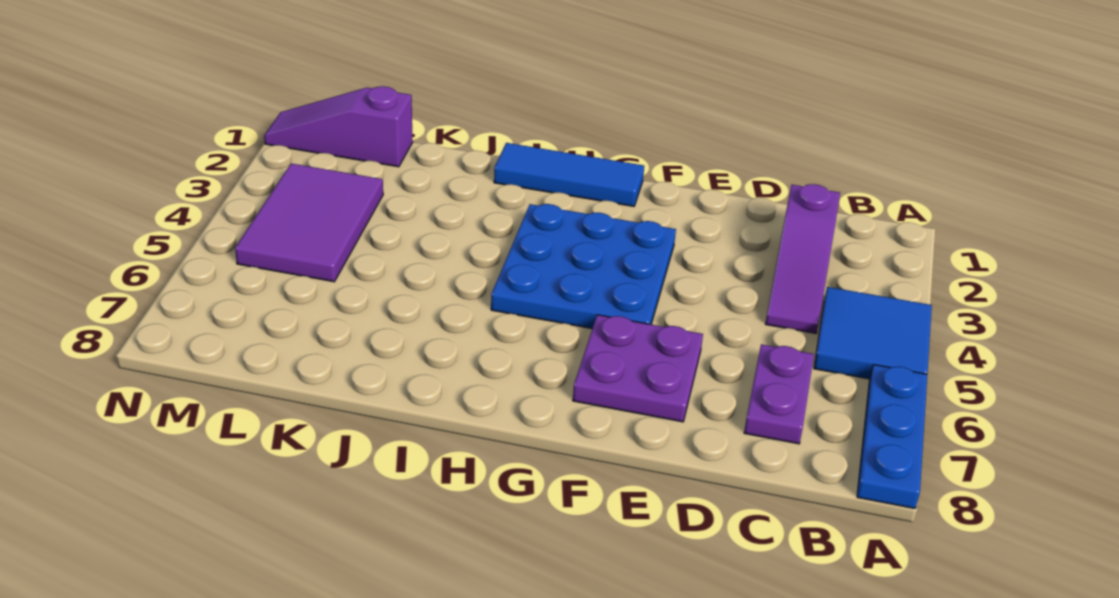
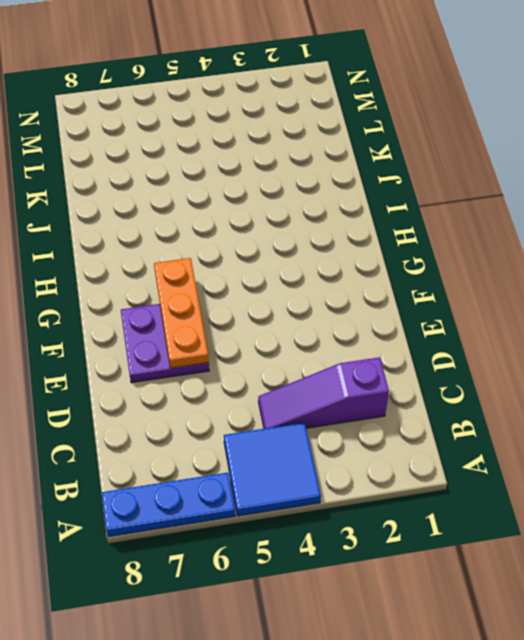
orange 1x3 plate [154,258,209,368] -> none
none -> purple 1x2 plate [744,344,814,444]
none -> blue 3x3 plate [491,204,676,329]

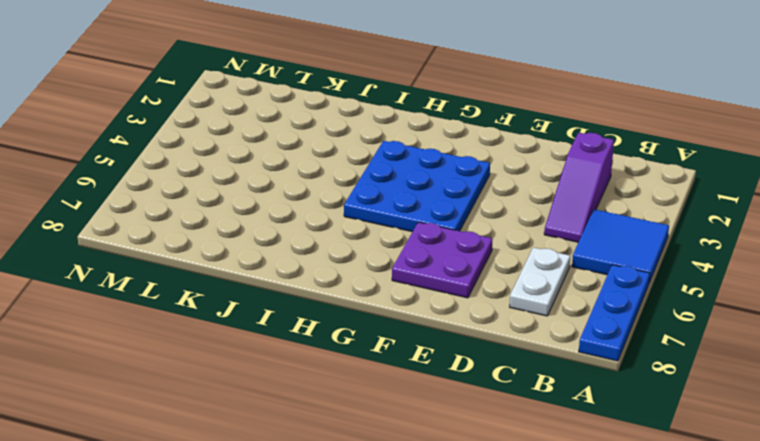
white 1x2 plate [510,247,570,316] -> purple 1x2 plate [744,344,814,444]
none -> blue 1x3 tile [494,143,644,206]
none -> purple 1x3 slope [264,86,413,167]

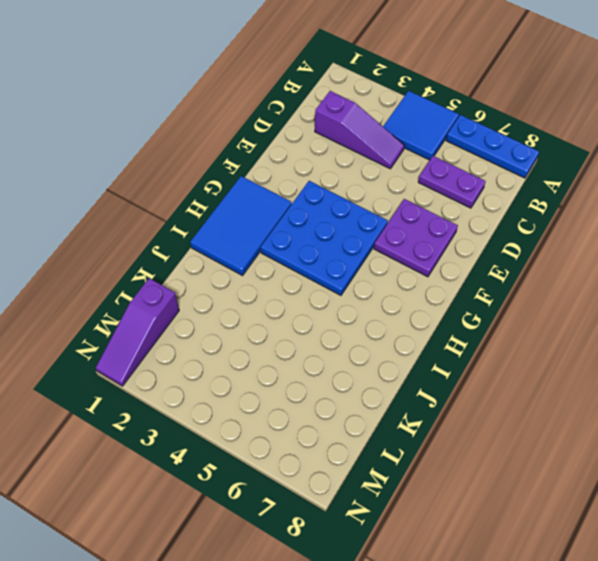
blue 2x3 tile [190,176,292,276] -> blue 1x3 tile [494,143,644,206]
none -> purple 2x3 tile [235,164,383,282]

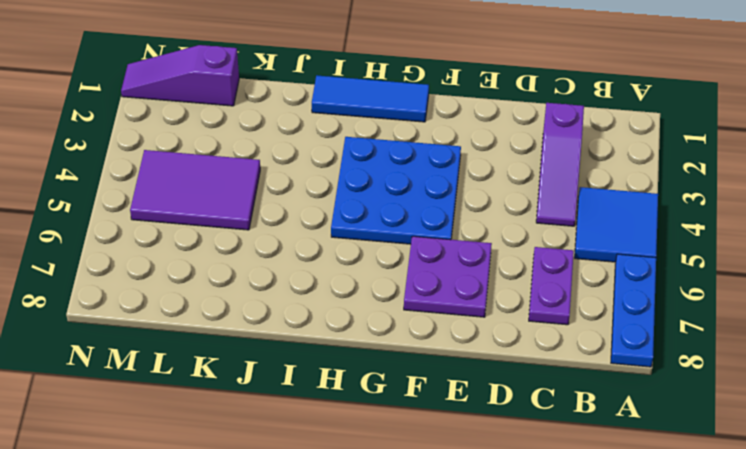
purple 2x3 tile [130,150,260,230] -> purple 2x3 tile turned to [235,164,383,282]

